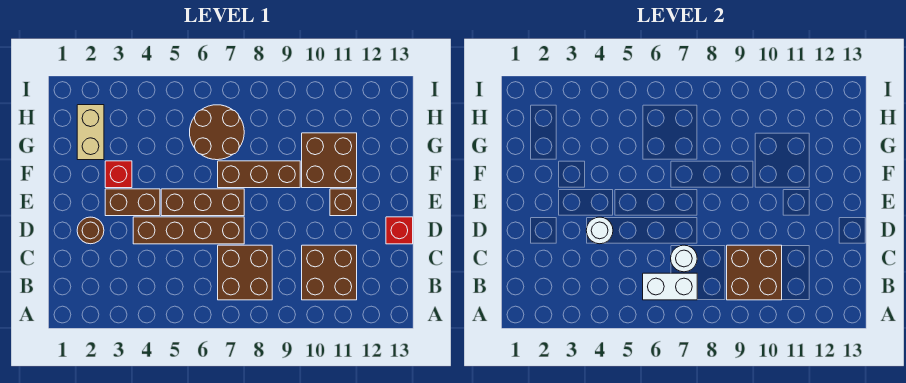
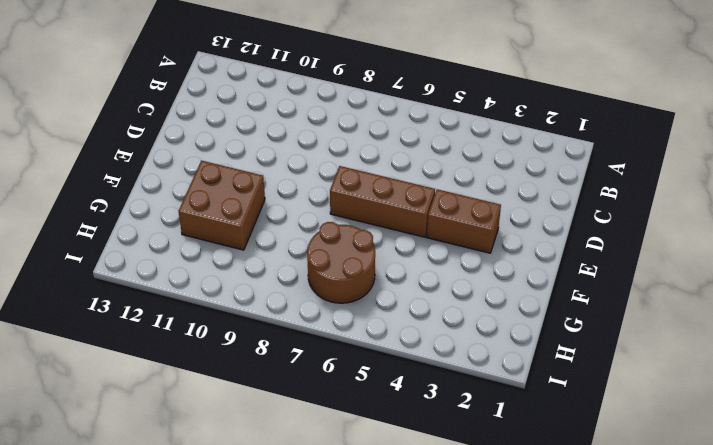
none -> brown 2x2 brick [218,245,272,300]
none -> brown 2x2 brick [302,245,357,300]
none -> brown 1x1 round brick [77,217,104,244]

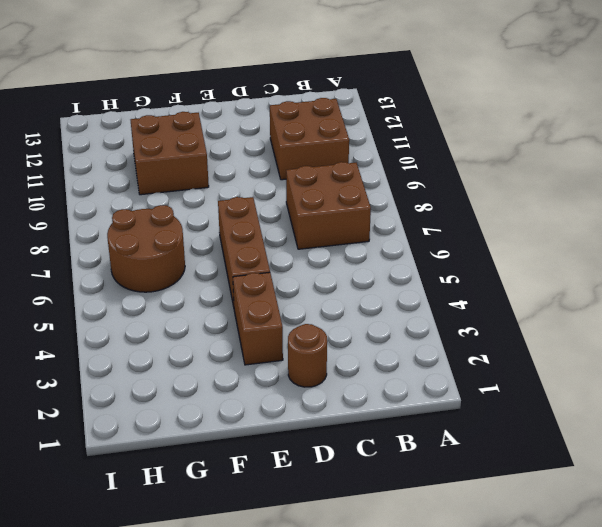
none -> brown 1x4 brick [133,217,244,244]
none -> red 1x1 brick [386,217,413,244]
none -> brown 1x1 brick [330,189,357,216]

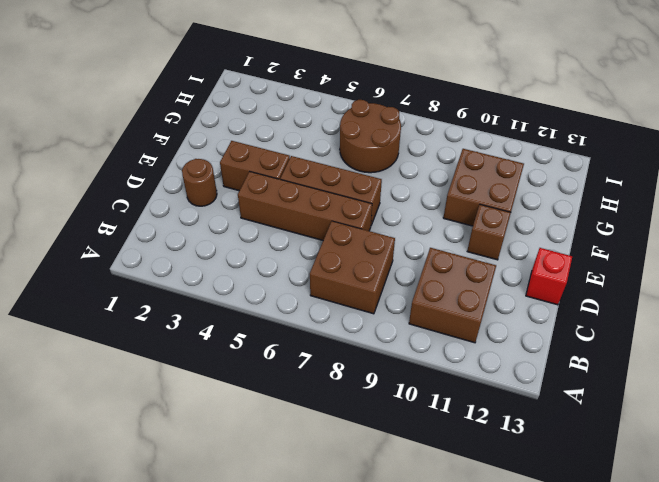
none -> red 1x1 brick [105,161,132,188]
none -> brown 1x3 brick [218,161,300,188]
none -> tan 1x2 brick [77,105,104,160]

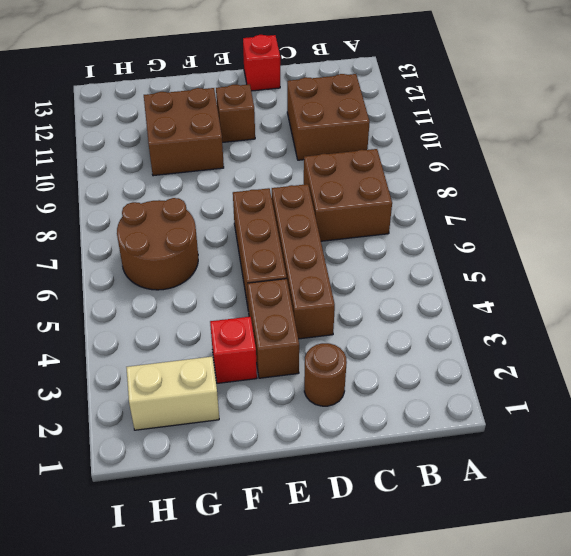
none -> brown 1x3 brick [218,161,300,188]
none -> white 1x2 brick [643,273,697,300]
none -> brown 2x2 brick [727,245,782,300]

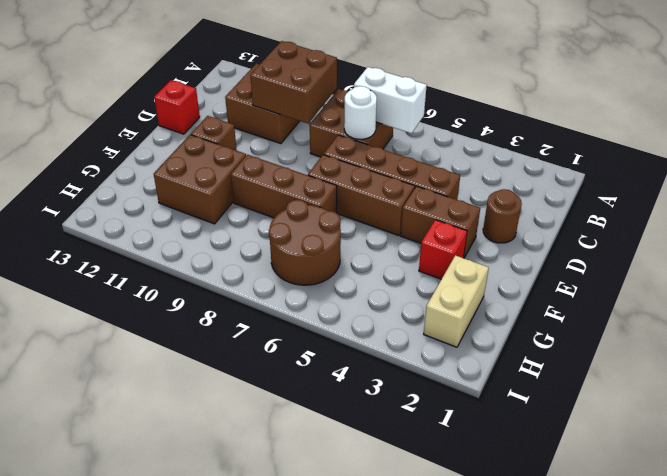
none -> white 1x1 round brick [586,217,613,244]

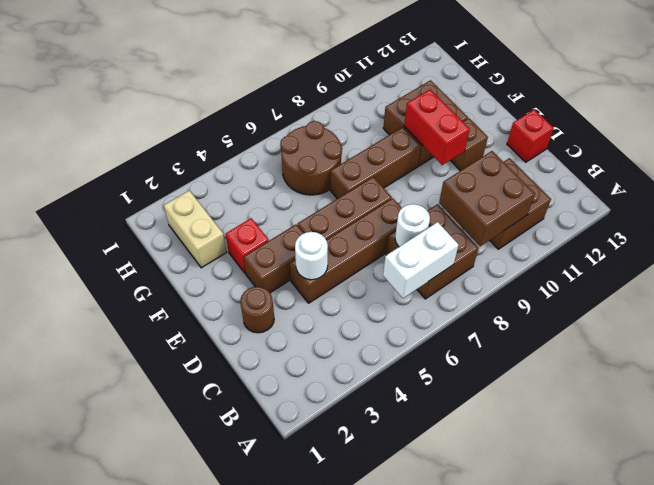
red 1x2 brick [404,90,470,165] -> none

